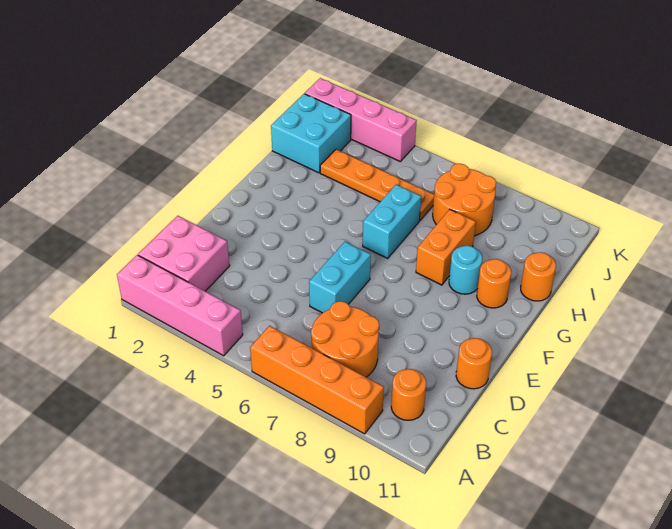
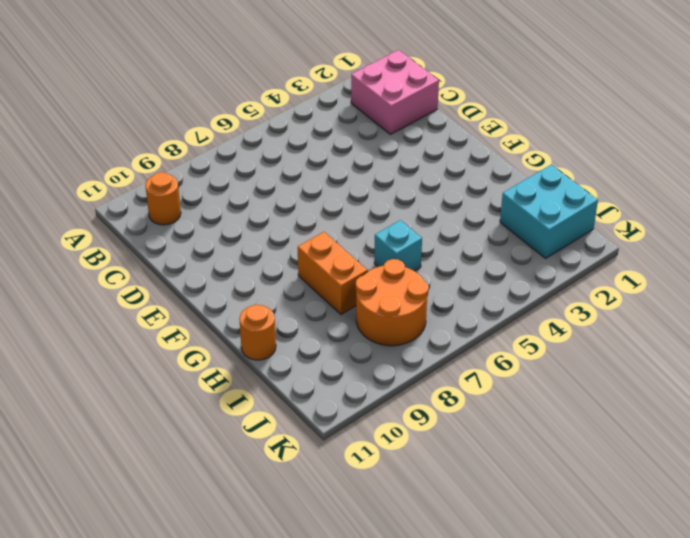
cyan 1x1 brick [374,220,422,271] -> cyan 1x2 brick [363,185,421,258]
none -> pink 1x4 brick [117,255,243,356]
none -> orange 1x4 brick [250,326,384,434]
none -> orange 2x2 round brick [311,301,379,377]

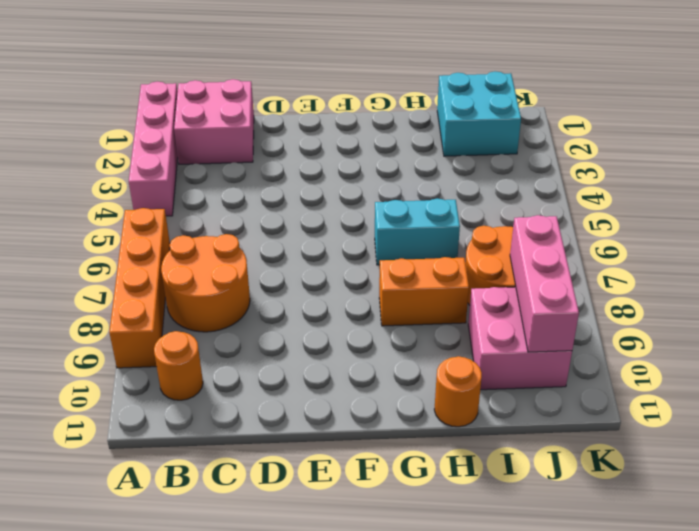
pink 2x2 brick [468,287,572,390] -> none
pink 1x3 brick [510,215,579,352] -> none
none -> cyan 1x2 brick [309,242,371,313]
none -> orange 1x1 round brick [456,338,492,389]
none -> cyan 1x1 round brick [449,246,482,294]

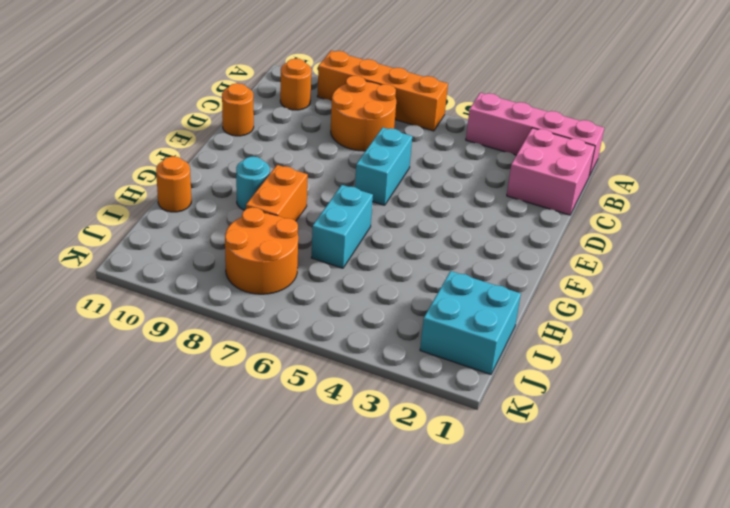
none -> orange 1x1 round brick [477,259,511,308]
none -> orange 1x4 plate [320,149,434,220]
none -> pink 1x4 brick [305,78,417,161]

